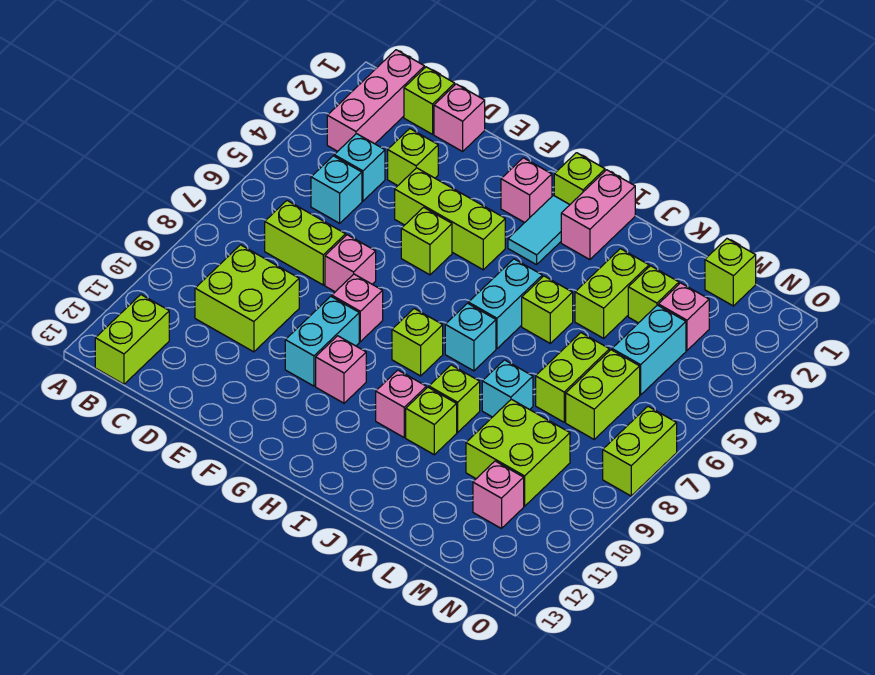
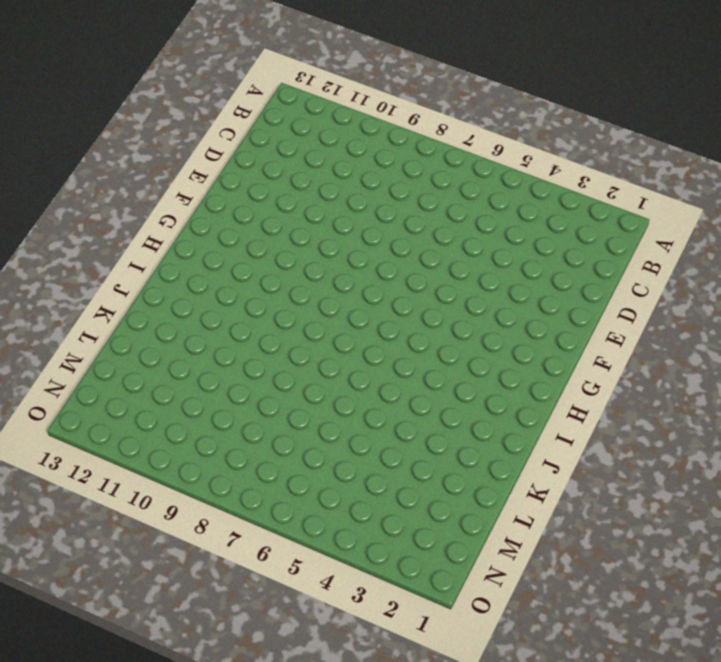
none -> pink 1x3 brick [327,50,425,151]
none -> lime 1x2 brick [95,295,169,384]
none -> lime 1x1 brick [404,67,455,134]
none -> cyan 1x1 brick [334,134,385,201]

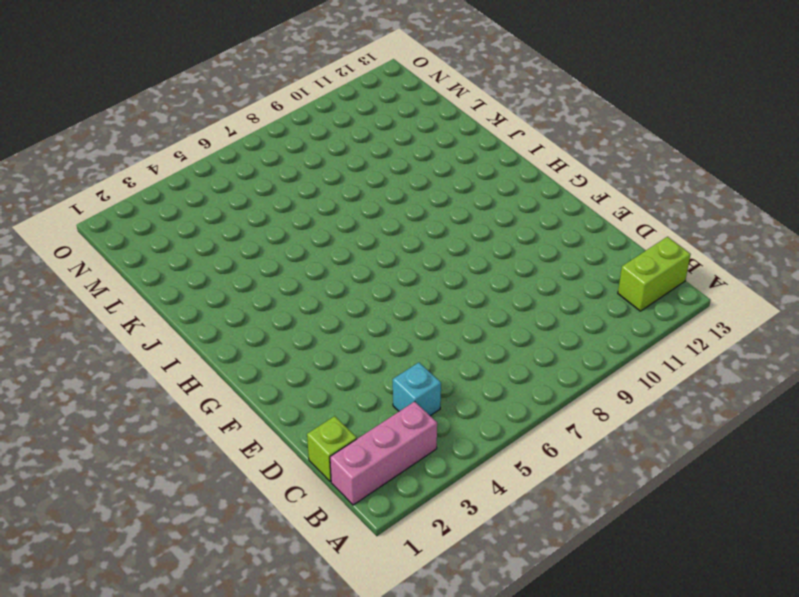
none -> cyan 1x1 brick [311,156,362,223]
none -> lime 1x2 brick [265,201,346,285]
none -> lime 2x2 brick [195,245,299,352]
none -> pink 1x1 brick [434,84,485,151]

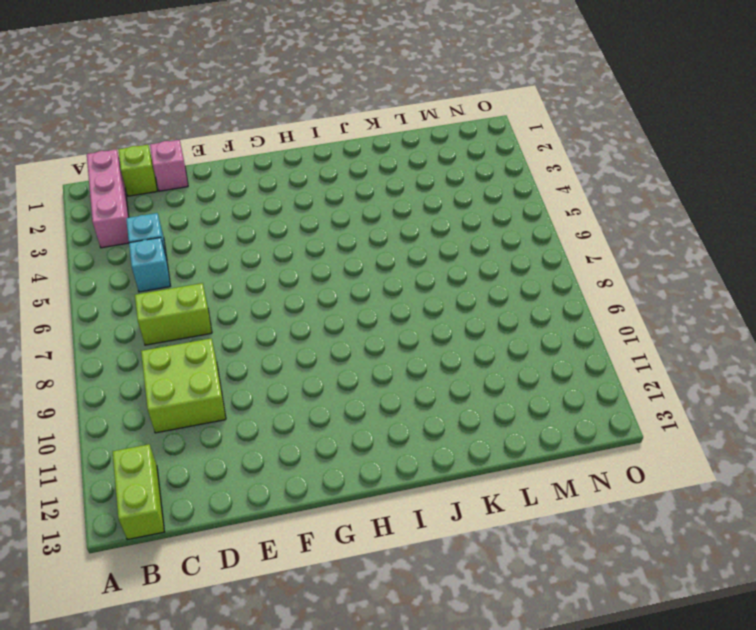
none -> lime 1x1 brick [388,129,438,186]
none -> lime 1x3 brick [395,168,505,270]
none -> pink 1x1 brick [325,235,376,292]
none -> lime 1x1 brick [401,207,452,275]

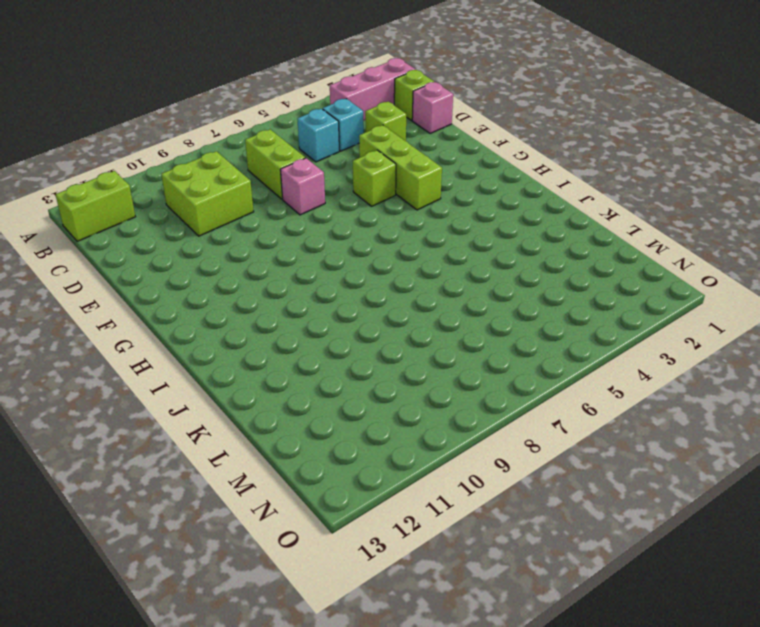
none -> pink 1x1 brick [332,274,383,342]
none -> cyan 1x2 brick [285,296,359,386]
none -> pink 1x1 brick [501,158,552,223]
none -> pink 1x1 brick [316,336,366,403]

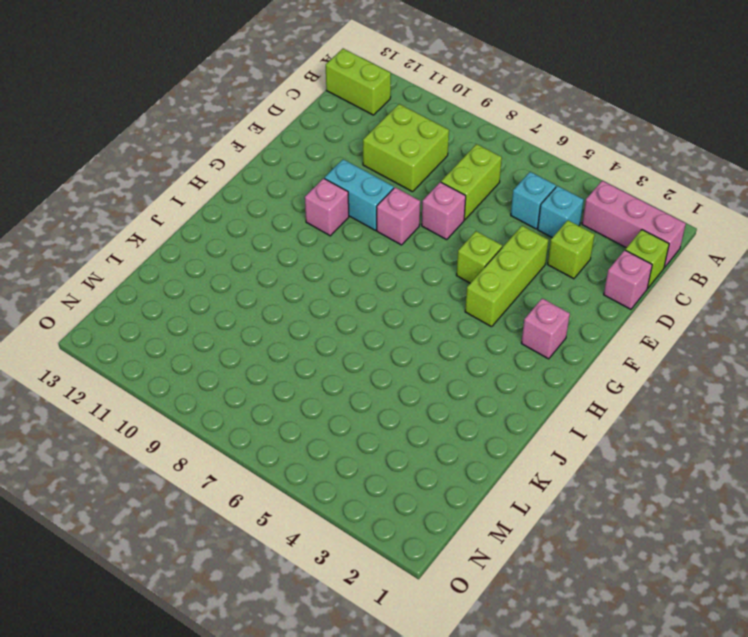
none -> lime 1x1 brick [554,153,605,204]
none -> cyan 1x2 tile [508,195,570,265]
none -> lime 1x1 brick [392,309,443,376]
none -> pink 1x2 brick [561,170,635,260]

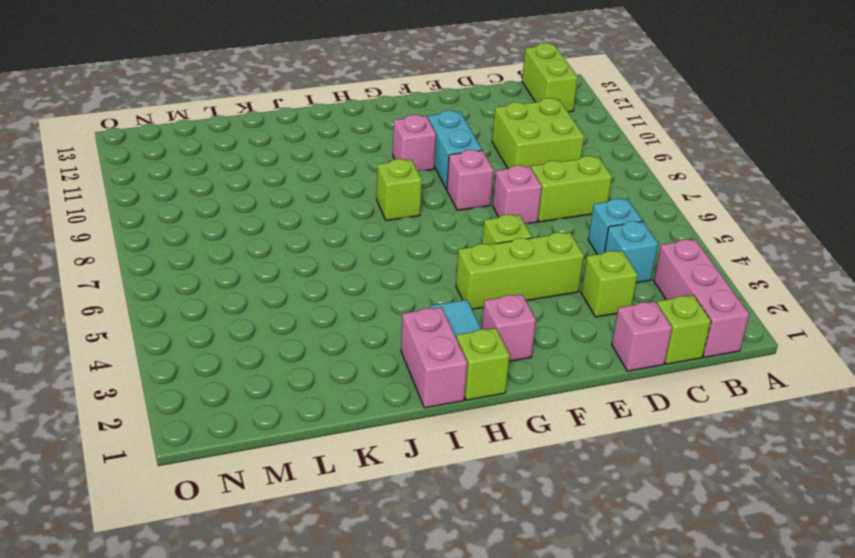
none -> cyan 1x2 brick [468,259,542,348]
none -> cyan 1x1 brick [445,303,496,371]
none -> pink 1x1 brick [376,370,426,437]
none -> lime 1x1 brick [522,276,573,343]

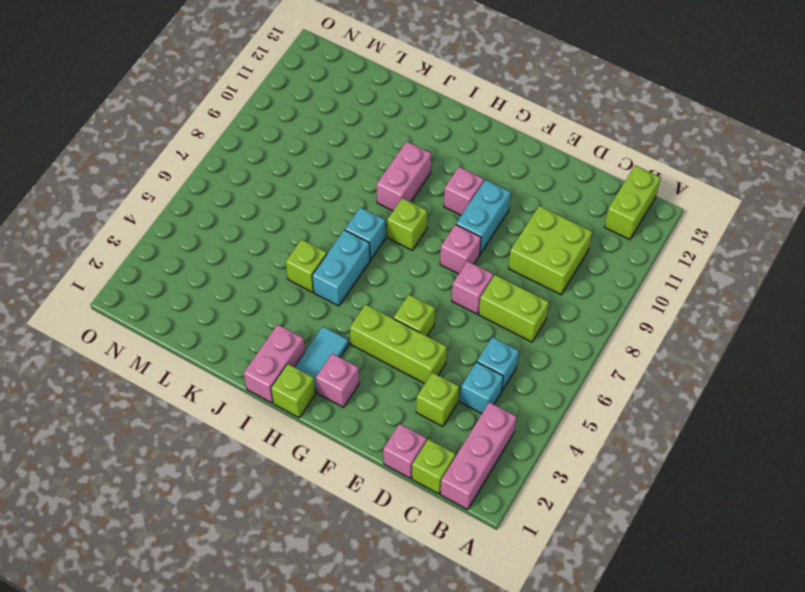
pink 1x2 brick [377,141,431,211] -> pink 1x1 brick [376,370,426,437]
none -> lime 1x1 brick [429,365,480,432]
none -> lime 1x1 brick [406,387,457,455]
none -> lime 1x2 brick [575,249,649,338]
none -> cyan 1x1 brick [482,360,533,417]

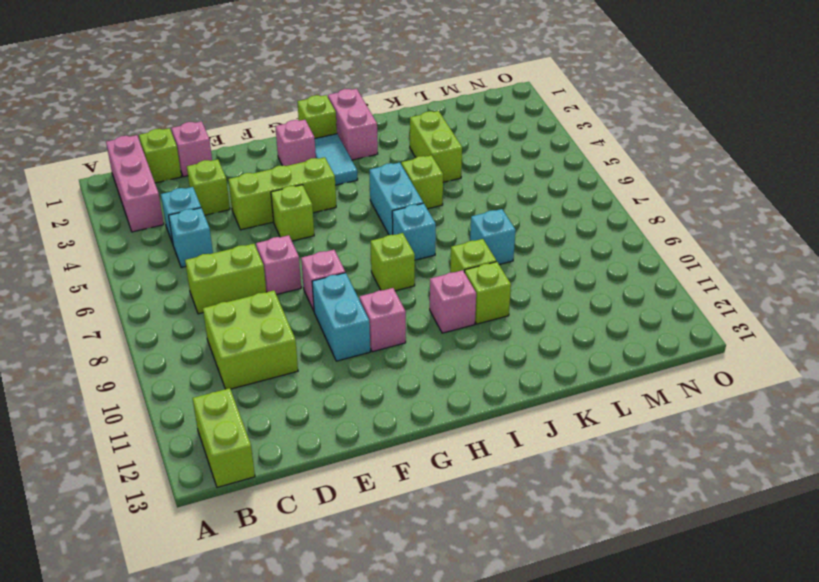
none -> lime 1x1 brick [628,266,679,323]
none -> lime 1x2 brick [536,333,609,422]
none -> lime 2x2 brick [466,399,570,506]
none -> lime 1x1 brick [705,239,756,306]

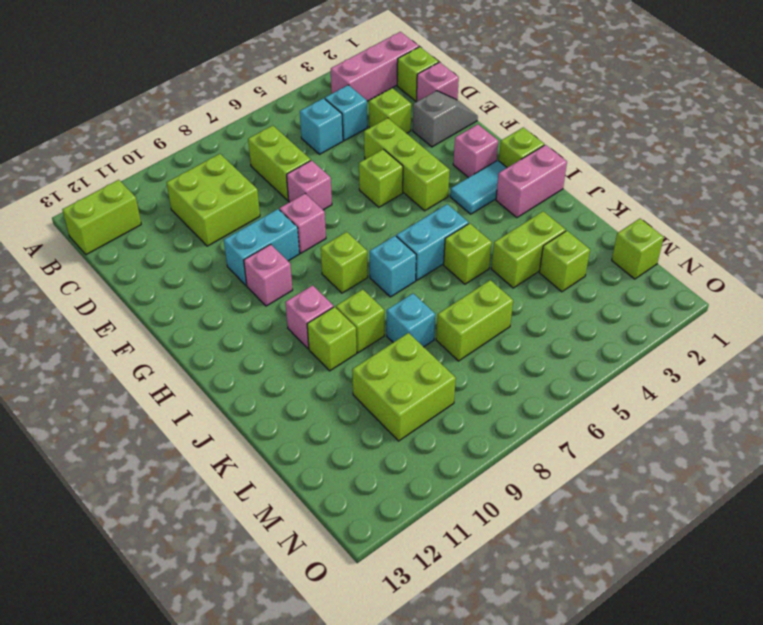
grey 1x2 slope [413,91,478,147] -> none
none -> pink 1x1 brick [658,283,709,350]
none -> cyan 1x2 brick [612,305,686,395]
none -> lime 1x2 brick [566,350,640,439]
none -> pink 1x1 brick [473,461,524,529]

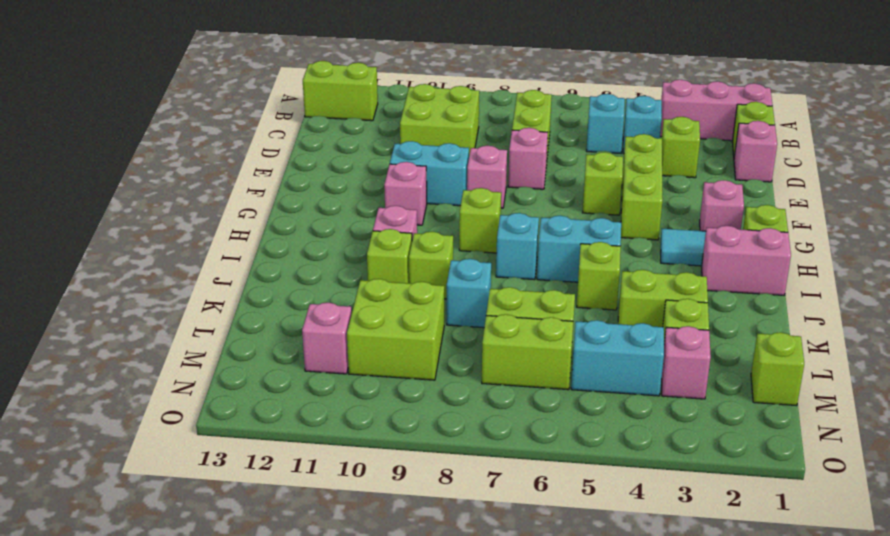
none -> lime 1x2 brick [603,406,677,496]

